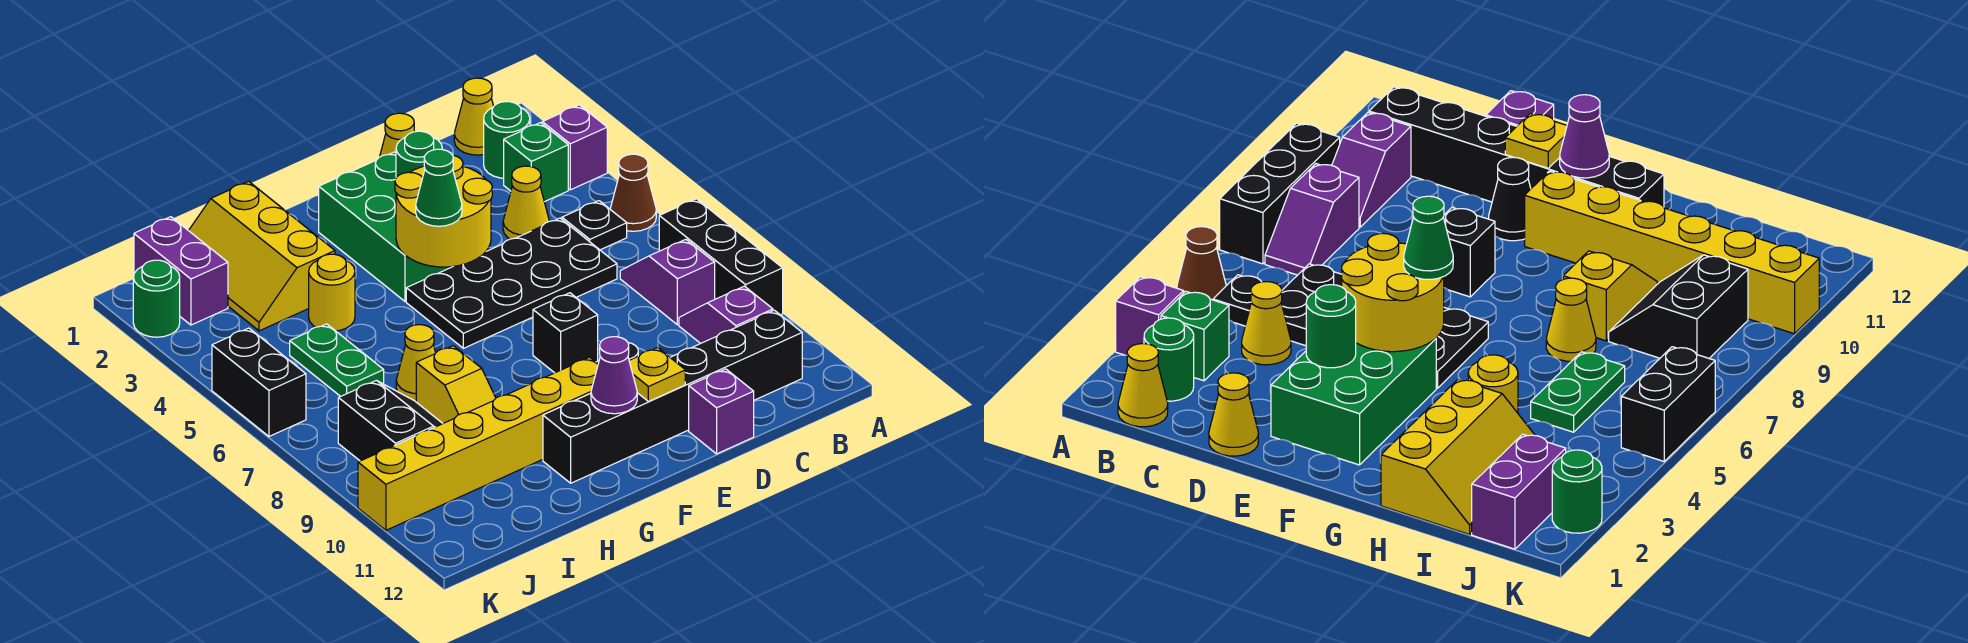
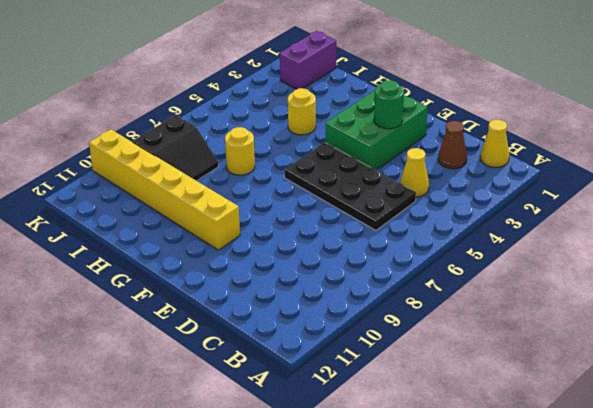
brown 1x1 cone [438,121,467,169] -> brown 1x1 cone moved to [610,154,656,231]
yellow 1x1 round brick [225,127,255,175] -> yellow 1x1 cone [396,325,435,401]
none -> purple 1x1 brick [542,105,607,190]
none -> black 1x3 brick [659,199,783,315]
none -> green 1x1 round brick [484,102,530,178]
none -> green 1x1 brick [504,123,568,202]

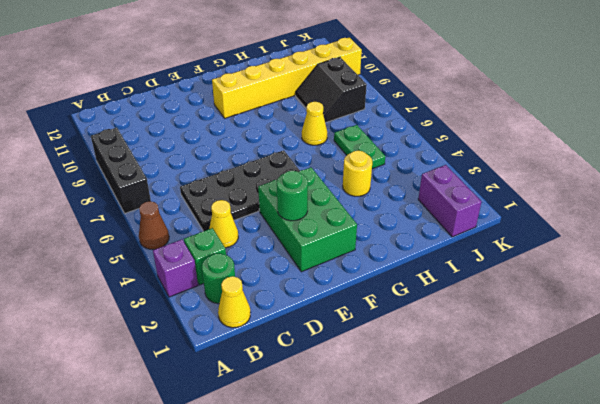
none -> black 1x1 plate [562,201,627,250]
none -> purple 1x2 slope [620,239,715,325]
none -> purple 1x2 slope [679,286,773,343]
none -> black 1x6 brick [543,310,802,483]

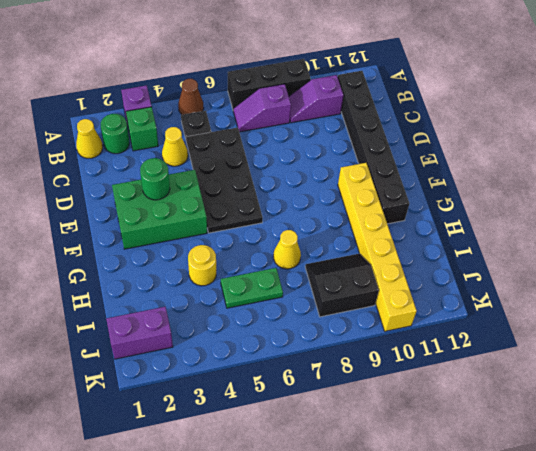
none -> yellow 1x1 cone [380,113,414,157]
none -> purple 1x1 brick [689,369,754,454]
none -> black 1x1 brick [533,293,598,373]
none -> black 1x1 cone [1489,157,1531,241]

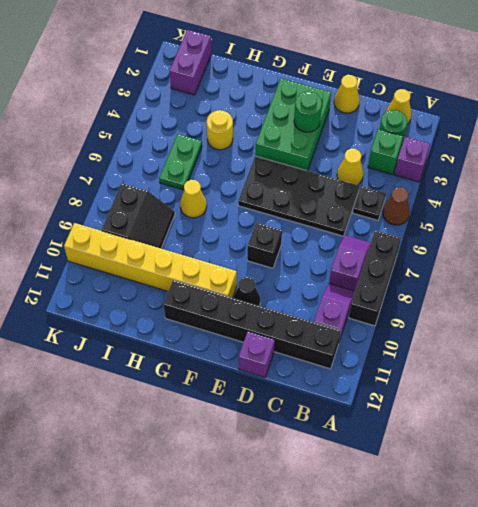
none -> yellow 2x3 slope [189,181,335,331]
none -> yellow 1x2 slope [416,346,496,423]
none -> green 1x1 round brick [133,260,180,337]
none -> black 1x2 brick [212,328,306,436]

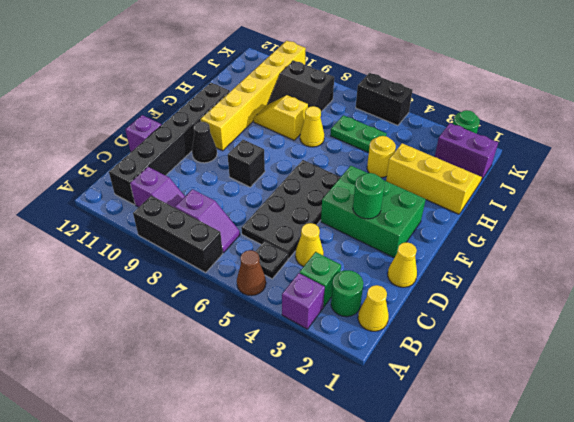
none -> yellow 2x2 round brick [395,155,492,267]
none -> yellow 1x1 plate [629,348,685,402]
none -> purple 1x1 cone [591,337,637,414]
none -> green 1x1 cone [416,149,462,226]

